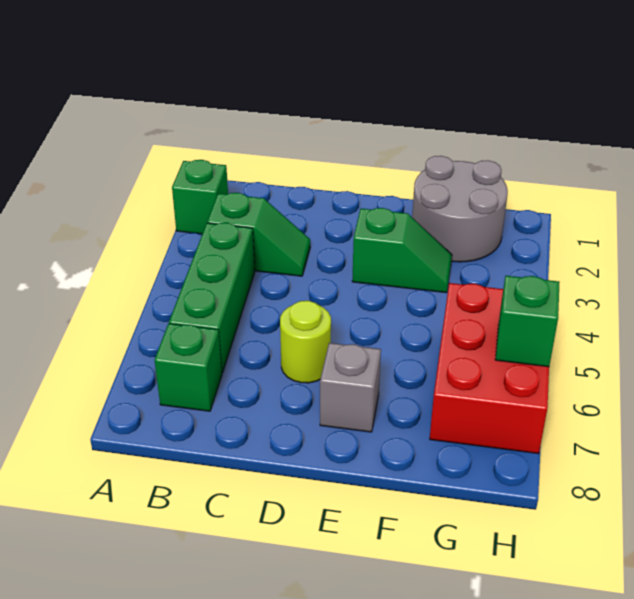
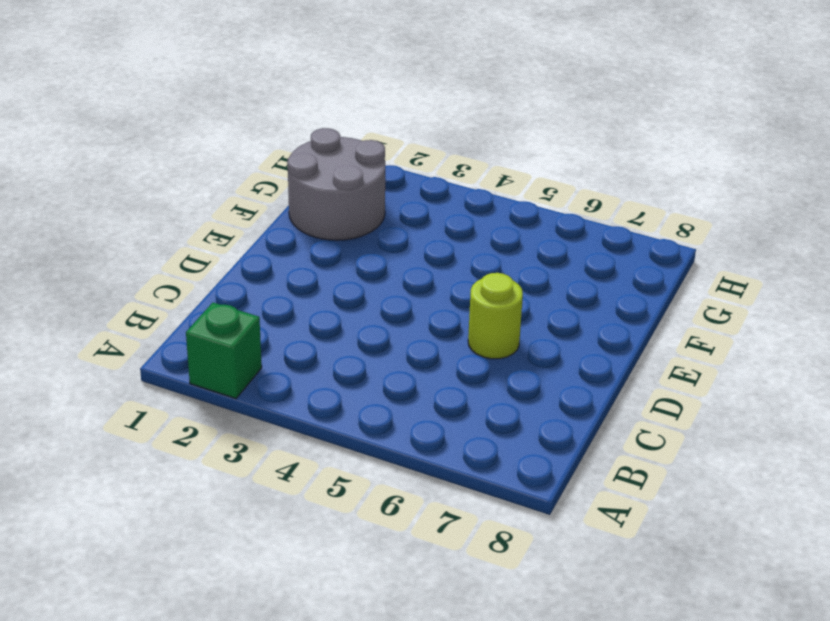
none -> green 1x2 slope [207,193,310,276]
none -> green 1x3 brick [169,223,255,373]

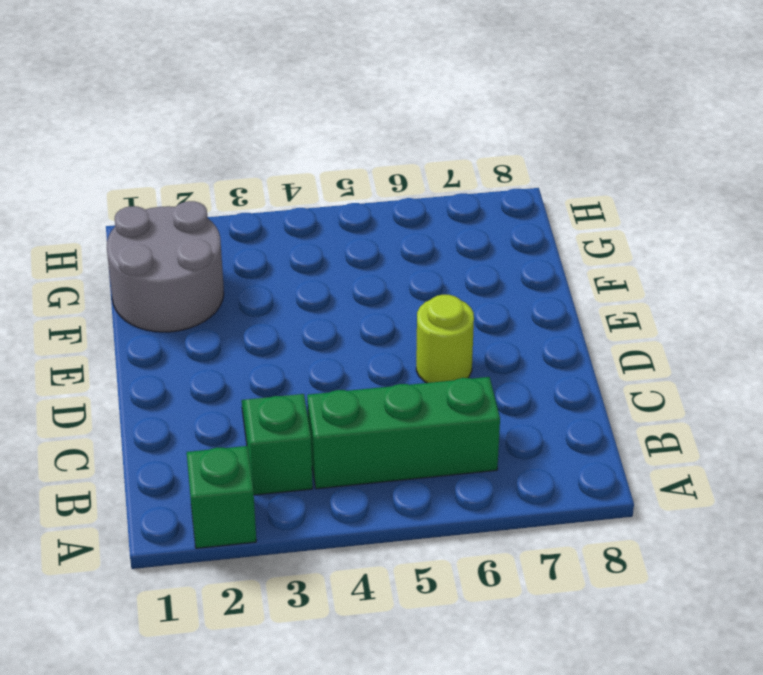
none -> green 1x1 brick [155,324,222,411]
none -> green 1x2 slope [352,208,452,293]

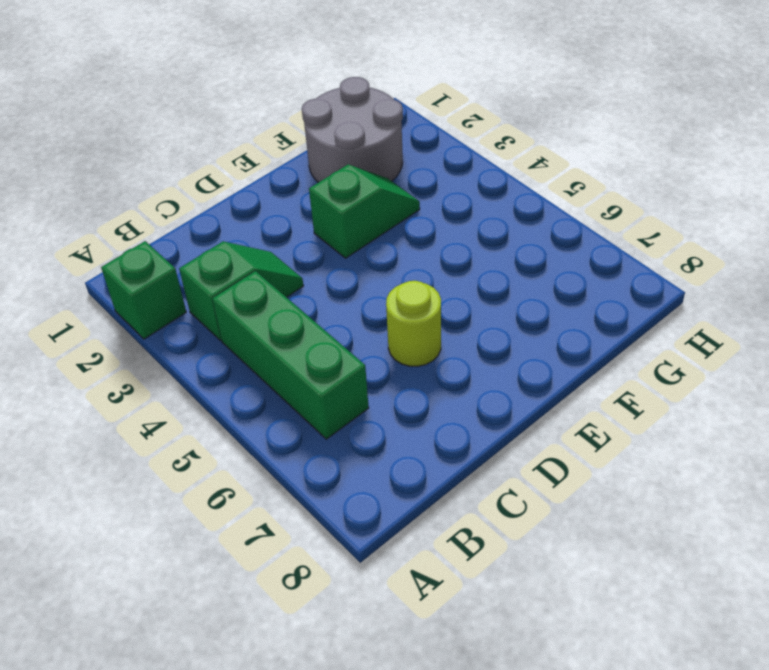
none -> green 1x1 brick [155,324,222,411]
none -> grey 1x1 brick [320,343,381,432]

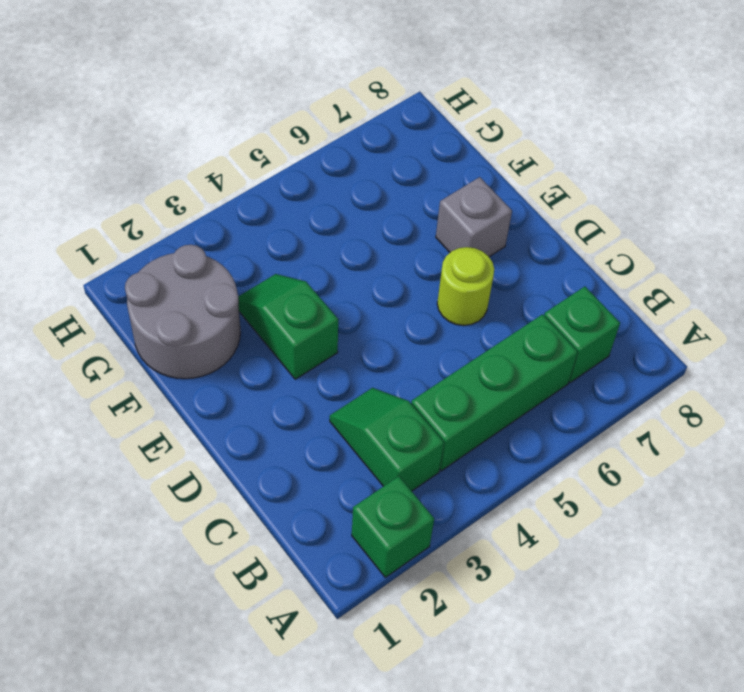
none -> red 2x3 brick [430,283,549,454]
none -> green 1x1 brick [495,276,560,367]

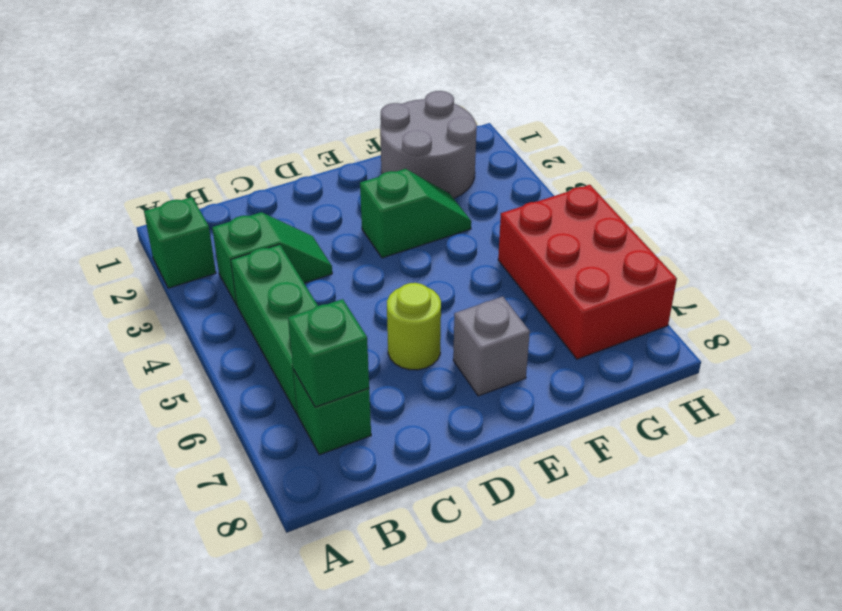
green 1x1 brick [288,299,369,407] -> green 1x1 brick moved to [495,276,560,367]

